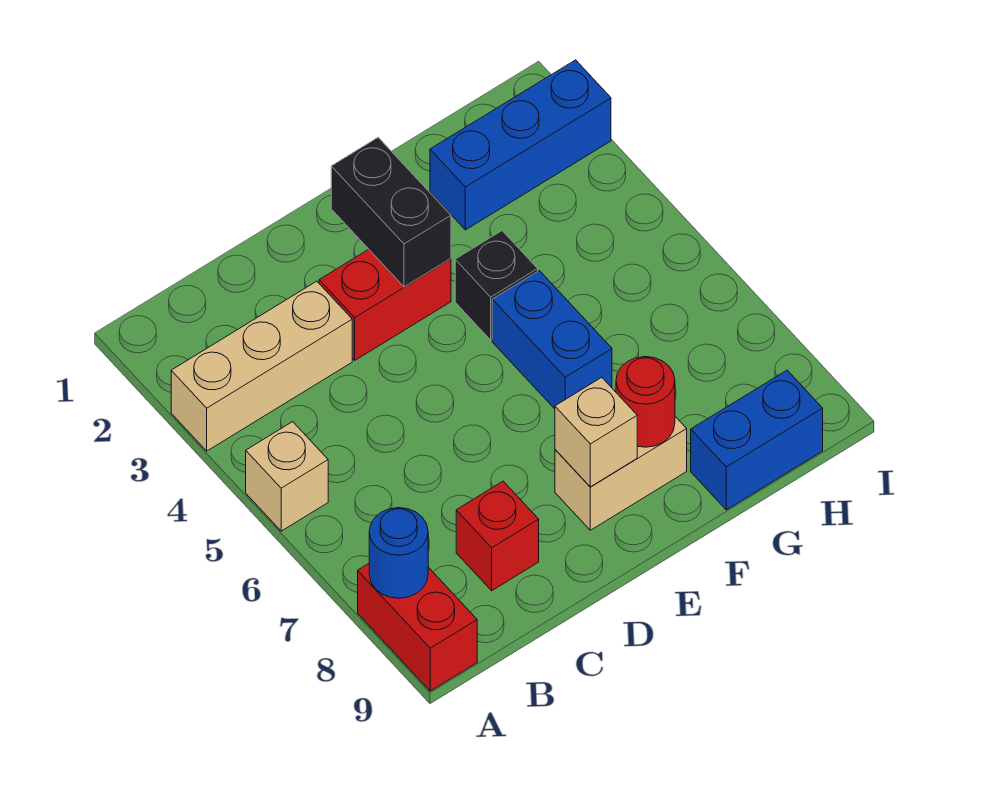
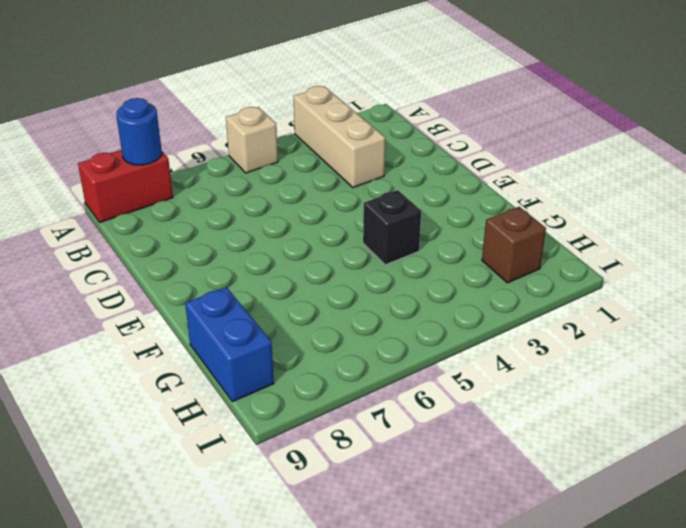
brown 1x1 brick [482,207,546,283] -> blue 1x3 brick [430,60,611,230]
none -> red 1x1 brick [456,481,539,591]
none -> red 1x2 brick [319,249,451,360]
none -> tan 1x2 brick [555,417,687,530]

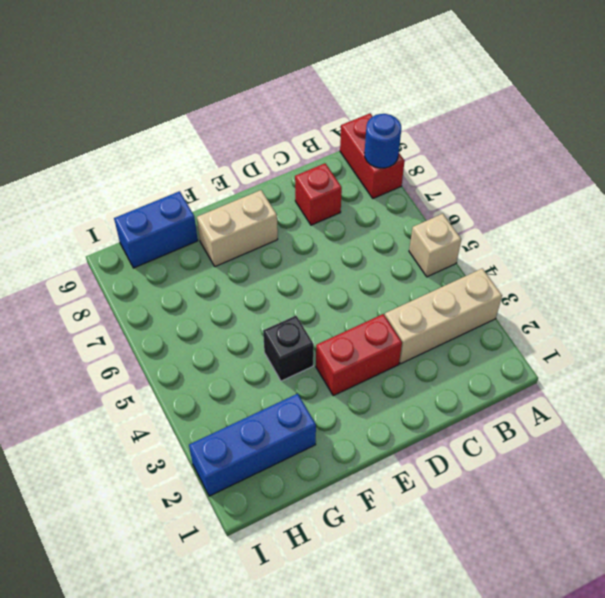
none -> blue 1x2 brick [492,271,612,409]
none -> black 1x2 brick [331,137,451,287]
none -> tan 1x1 brick [555,377,637,487]

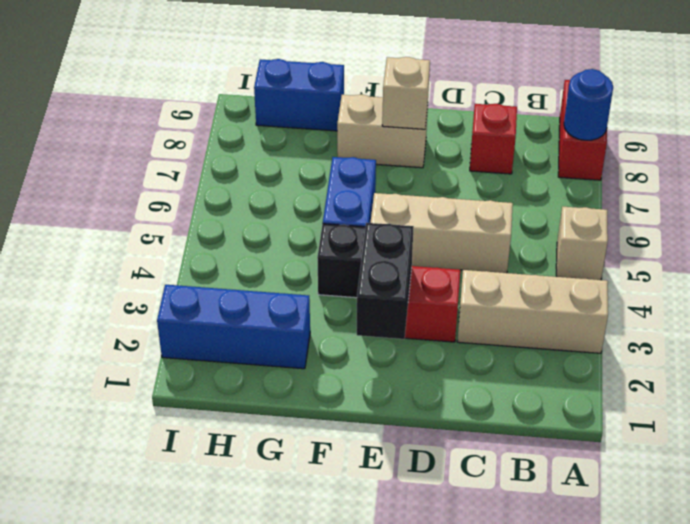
tan 1x3 brick [371,193,513,273] -> none
none -> red 1x1 round brick [616,357,675,447]

